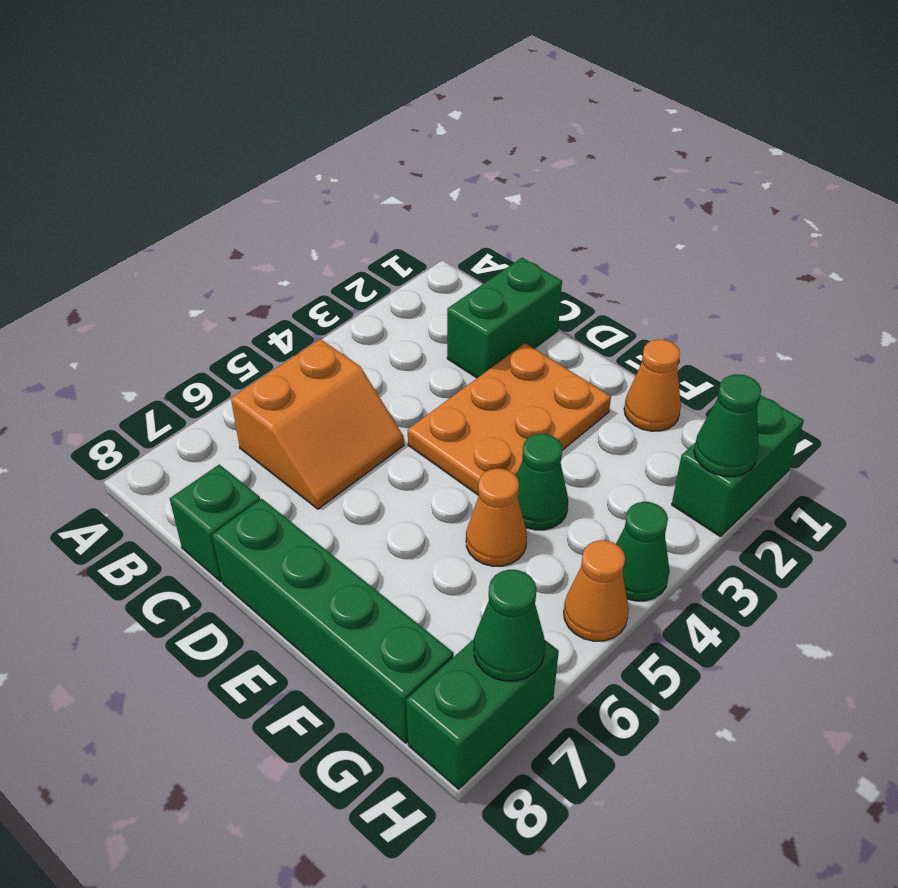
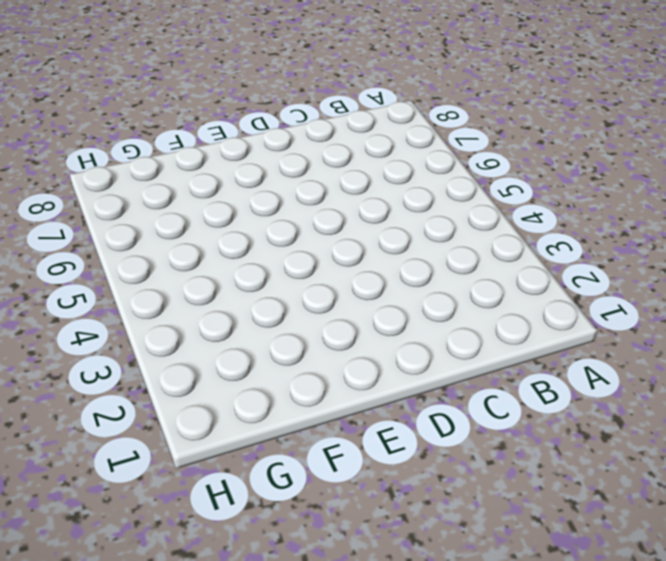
none -> orange 2x2 slope [231,339,404,509]
none -> green 1x2 brick [447,258,562,378]
none -> green 1x1 brick [170,464,260,581]

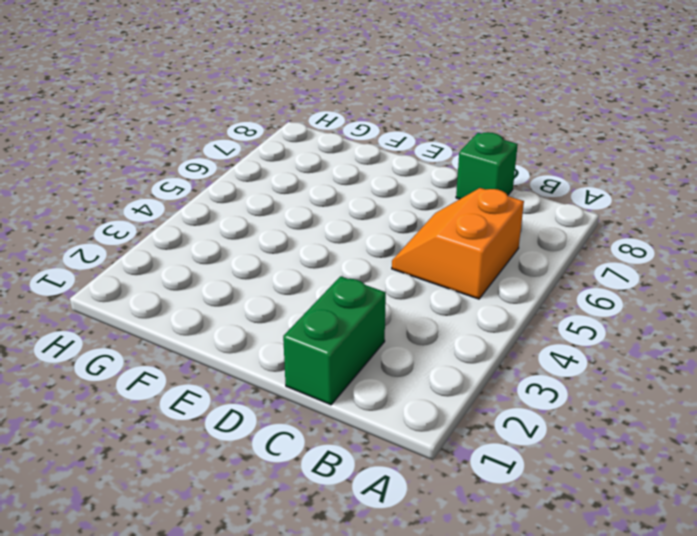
none -> orange 2x3 plate [408,343,611,495]
none -> green 1x4 brick [212,499,454,743]
none -> orange 1x1 cone [624,340,681,431]

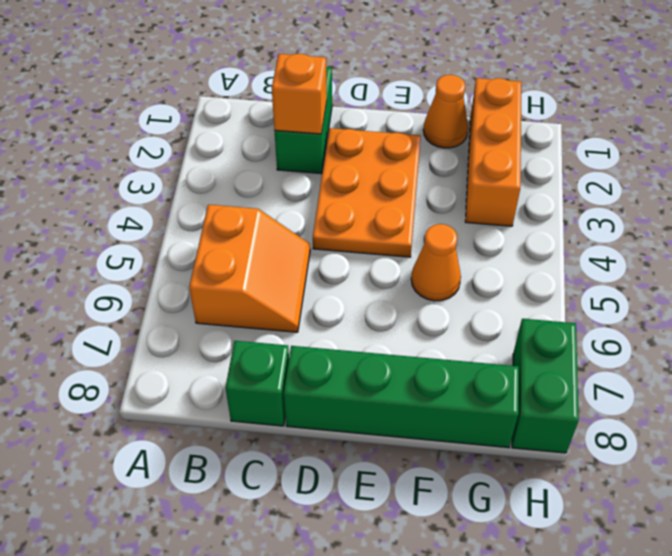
orange 1x1 brick [272,54,327,134] -> none
orange 1x3 brick [465,78,521,226] -> none
none -> green 1x1 cone [516,434,568,530]
none -> green 1x2 brick [672,395,804,536]
none -> green 1x1 cone [616,502,670,601]

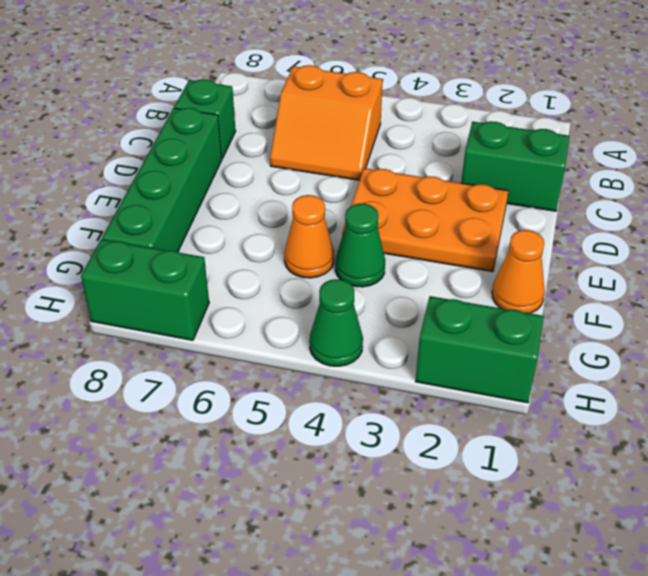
none -> orange 1x1 cone [564,540,629,641]
none -> green 1x1 cone [694,374,761,476]
none -> green 1x1 cone [474,570,545,681]

